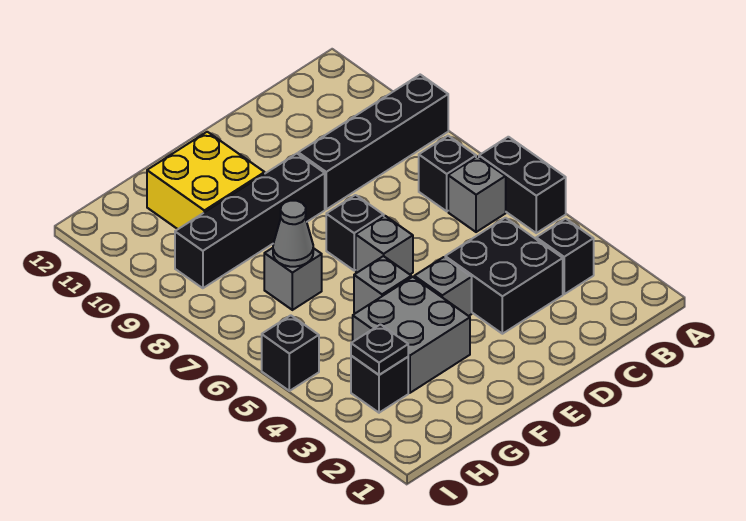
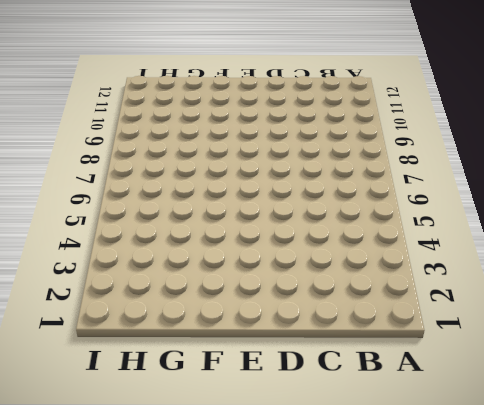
none -> black 1x2 brick [479,137,566,233]
none -> black 1x4 brick [298,75,448,209]
none -> black 1x1 brick [536,219,594,294]

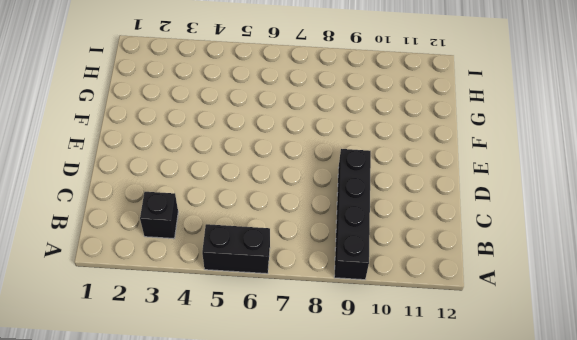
none -> grey 1x1 brick [448,157,506,232]
none -> black 1x1 brick [419,136,476,211]
none -> black 2x2 brick [445,218,563,334]

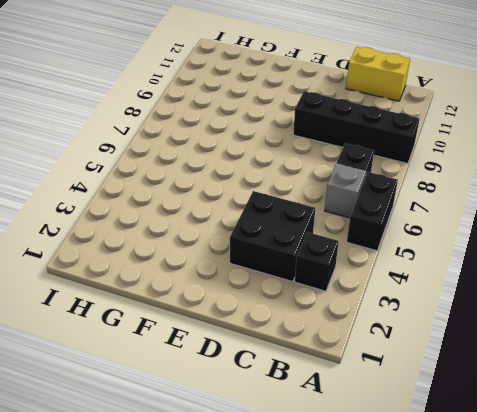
yellow 1x2 brick [346,47,410,101] -> none
none -> grey 1x1 brick [414,257,472,316]
none -> grey 1x1 brick [356,216,413,274]
none -> black 1x1 brick [326,195,384,270]

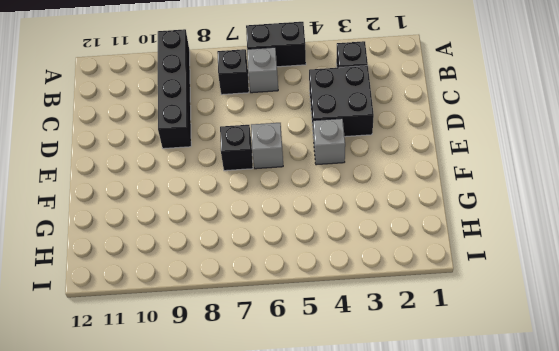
none -> black 1x4 brick [175,154,325,288]
none -> grey 2x2 brick [353,277,470,393]
none -> grey 1x1 brick [354,256,411,313]

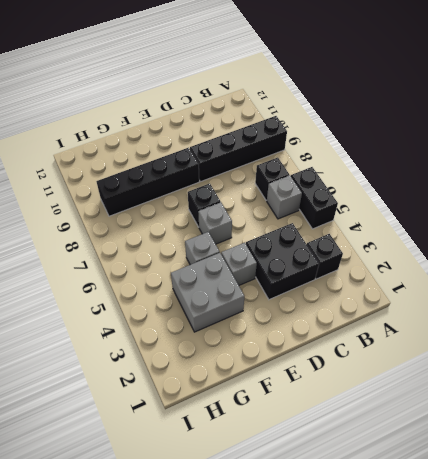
none -> yellow 2x2 brick [147,132,265,229]
none -> grey 1x1 brick [264,248,322,310]
none -> black 1x1 brick [351,356,408,413]

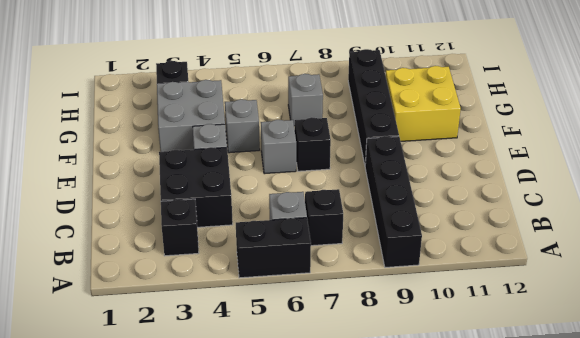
none -> black 1x1 brick [262,315,319,391]
none -> grey 1x1 cone [273,201,313,267]
none -> black 1x1 plate [351,324,408,375]

